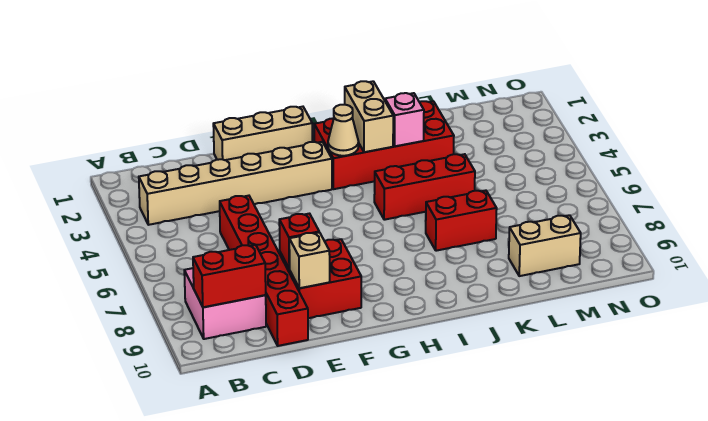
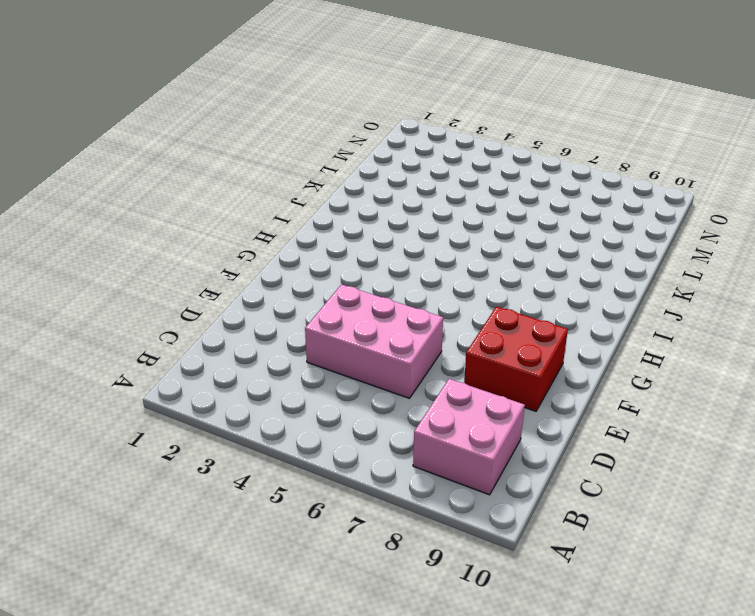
pink 2x3 brick [305,284,443,398] -> red 1x6 brick [220,196,308,346]
none -> tan 1x6 brick [139,142,332,225]
none -> tan 1x3 brick [213,107,313,160]
none -> red 2x4 brick [314,101,454,189]

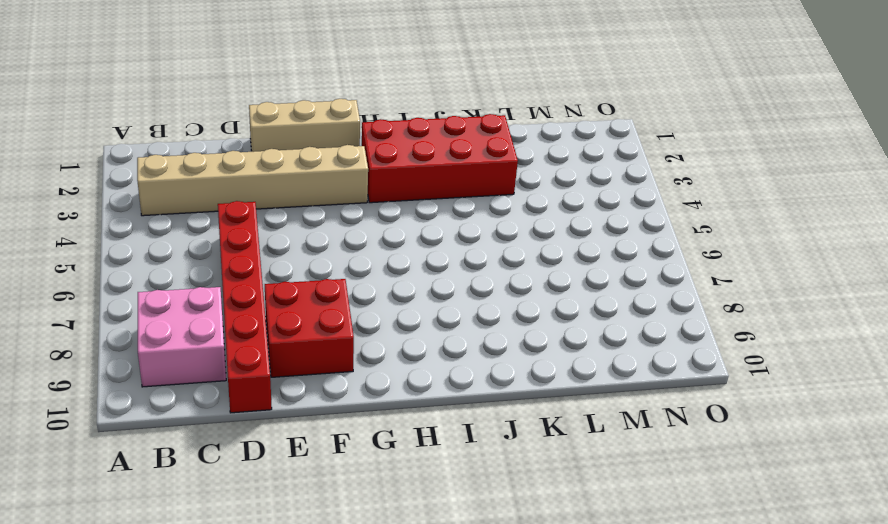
none -> red 1x3 brick [374,154,475,220]
none -> red 1x2 brick [426,190,497,251]
none -> tan 1x2 brick [509,215,581,276]

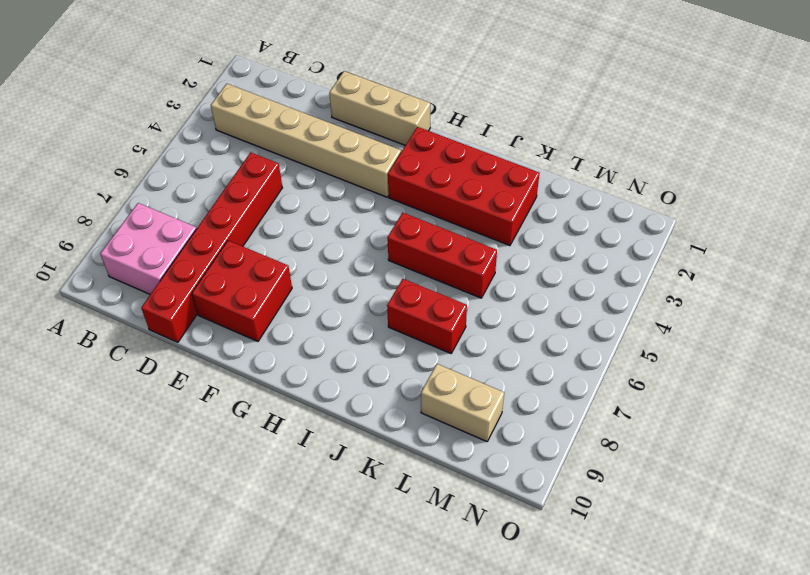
none -> red 1x2 brick [193,245,266,307]
none -> red 1x1 brick [279,214,319,269]
none -> tan 1x1 brick [289,232,330,288]

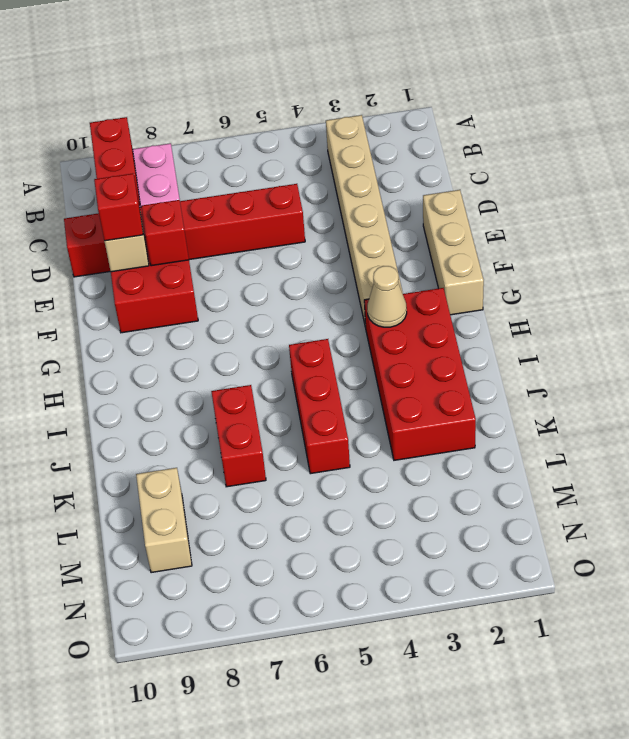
red 1x1 brick [94,173,143,241] -> none
none -> tan 1x2 brick [345,81,393,152]
none -> pink 1x1 brick [385,93,424,146]

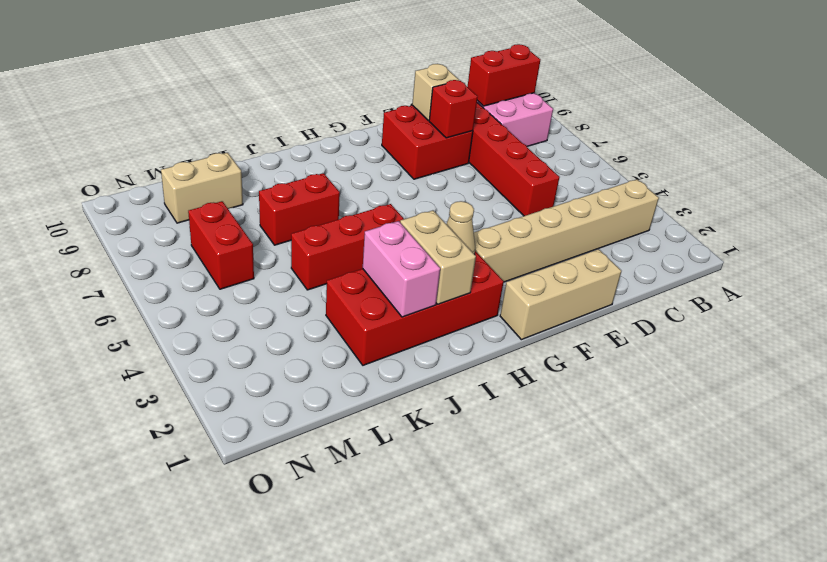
pink 1x2 brick [363,221,440,317] -> pink 1x1 brick [385,93,424,146]
red 1x2 brick [188,201,254,289] -> none

